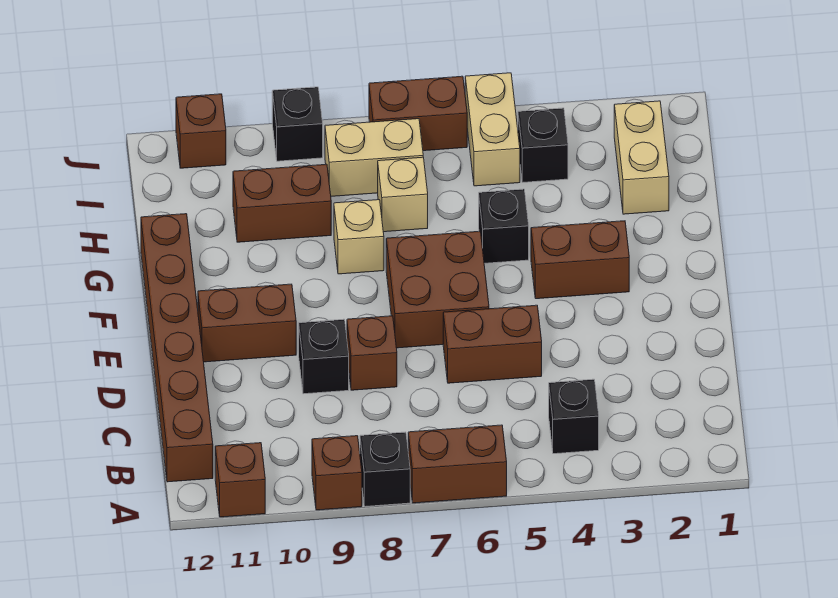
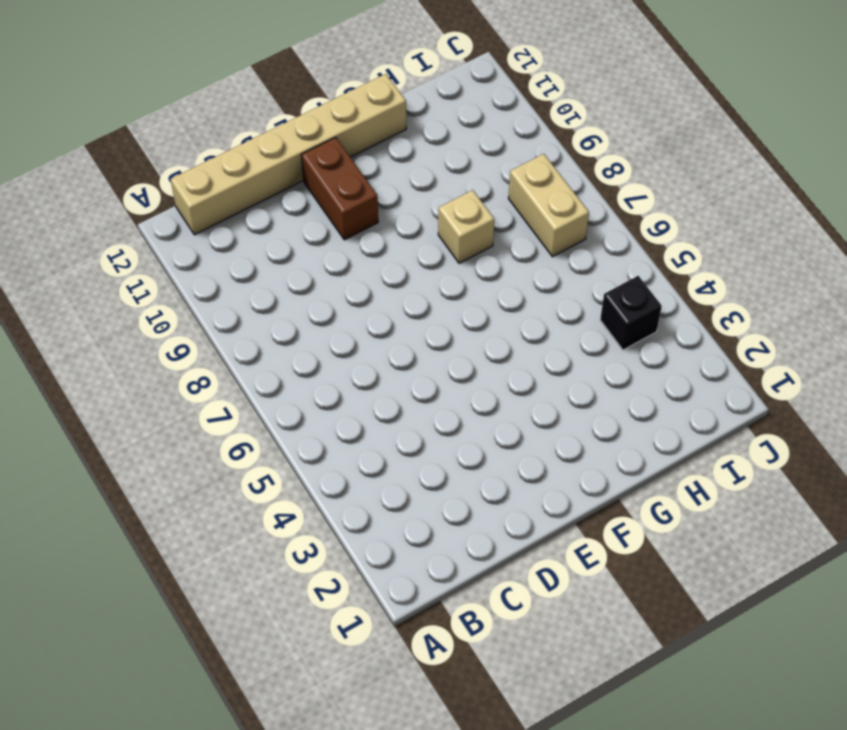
tan 1x6 brick [171,74,406,235] -> brown 1x6 brick [141,214,213,482]
none -> brown 1x2 brick [408,425,507,503]
none -> black 1x1 brick [360,432,410,507]
none -> brown 1x1 brick [312,436,362,510]

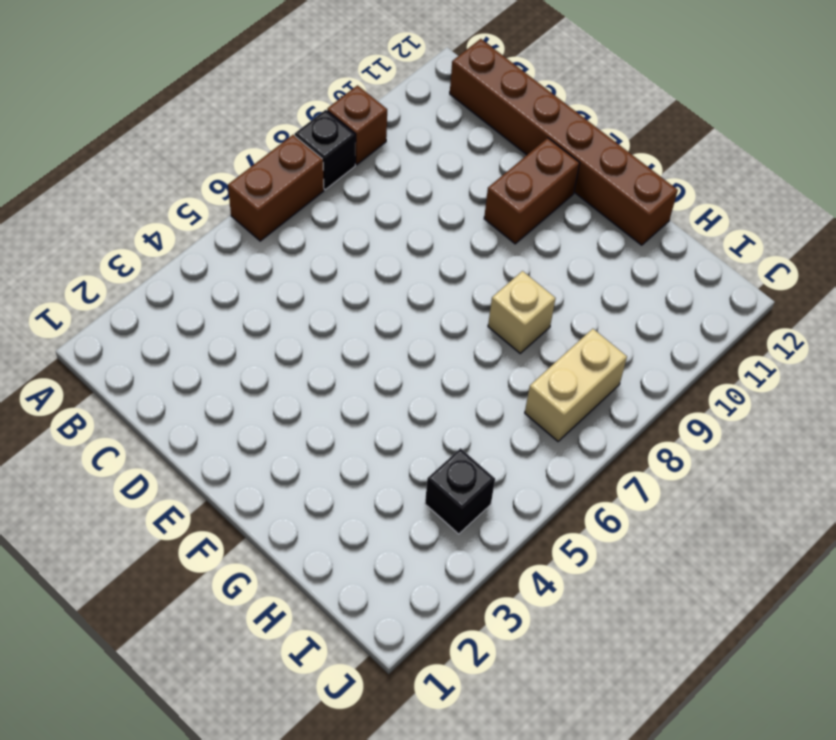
none -> brown 1x1 brick [215,443,265,517]
none -> black 1x1 brick [549,379,599,454]
none -> brown 1x2 brick [443,305,542,383]

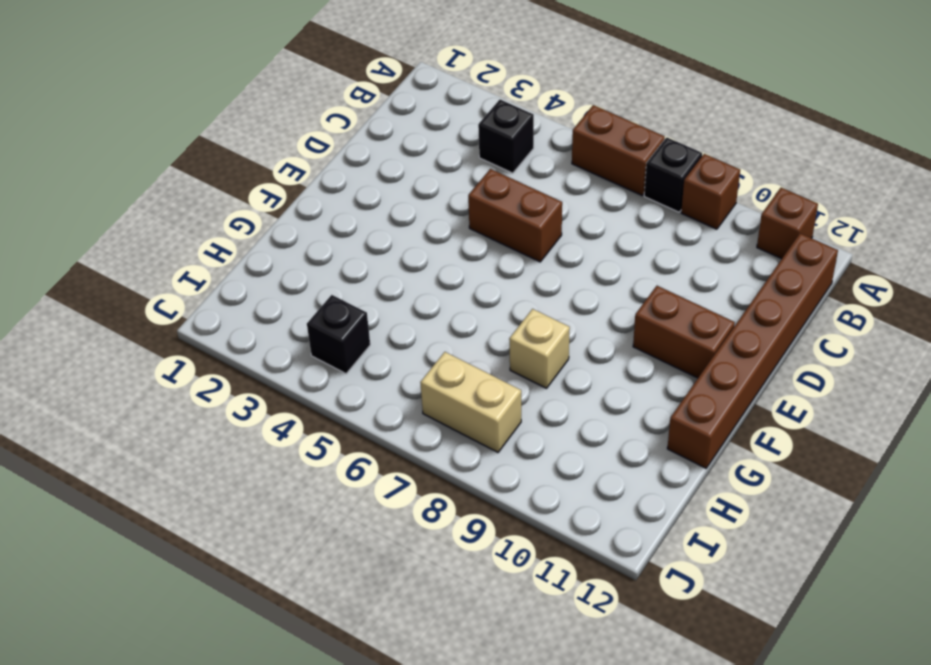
none -> brown 1x1 brick [347,316,397,390]
none -> black 1x1 brick [299,319,349,394]
none -> brown 2x2 brick [386,231,489,348]

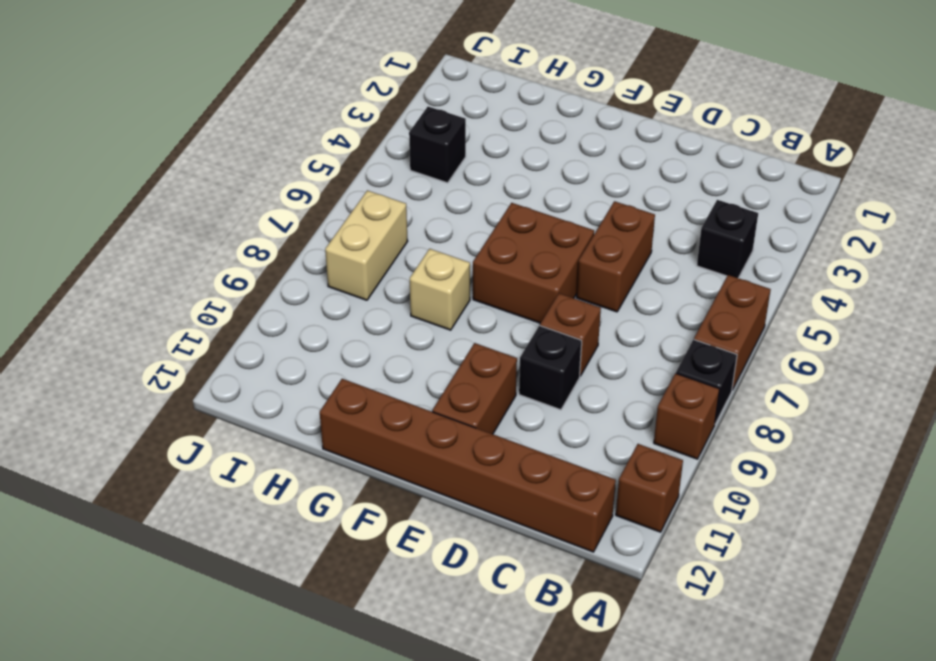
none -> brown 1x2 brick [531,221,629,299]
none -> black 1x1 brick [479,189,529,263]
none -> tan 1x2 brick [614,101,669,214]

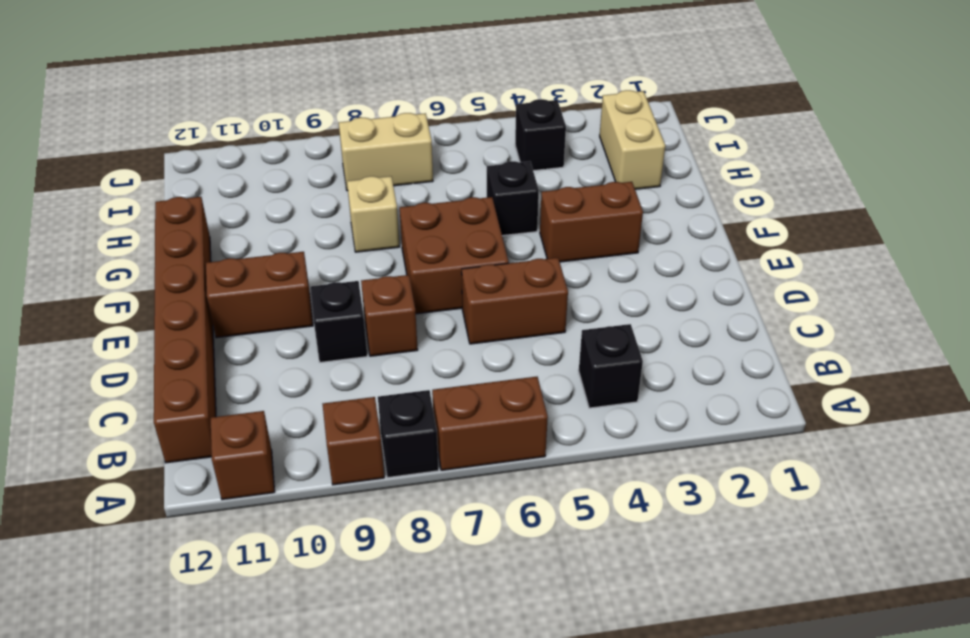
none -> tan 1x1 brick [378,157,428,232]
none -> brown 1x2 brick [233,164,331,242]
none -> tan 1x2 brick [465,73,520,186]

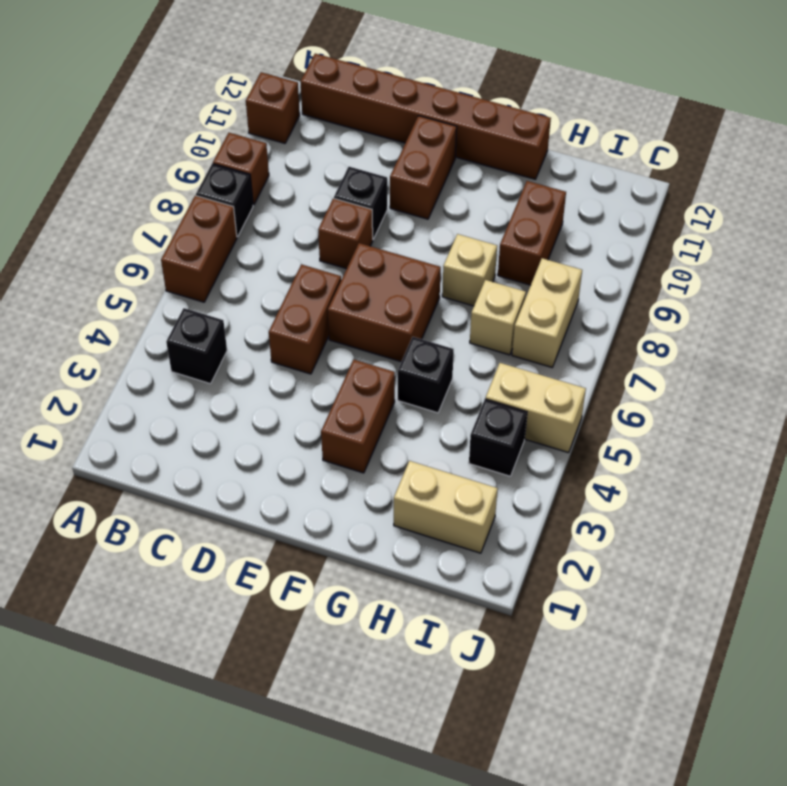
none -> brown 1x2 brick [369,76,467,151]
none -> black 1x1 brick [272,87,323,161]
none -> brown 1x1 brick [176,94,226,168]

